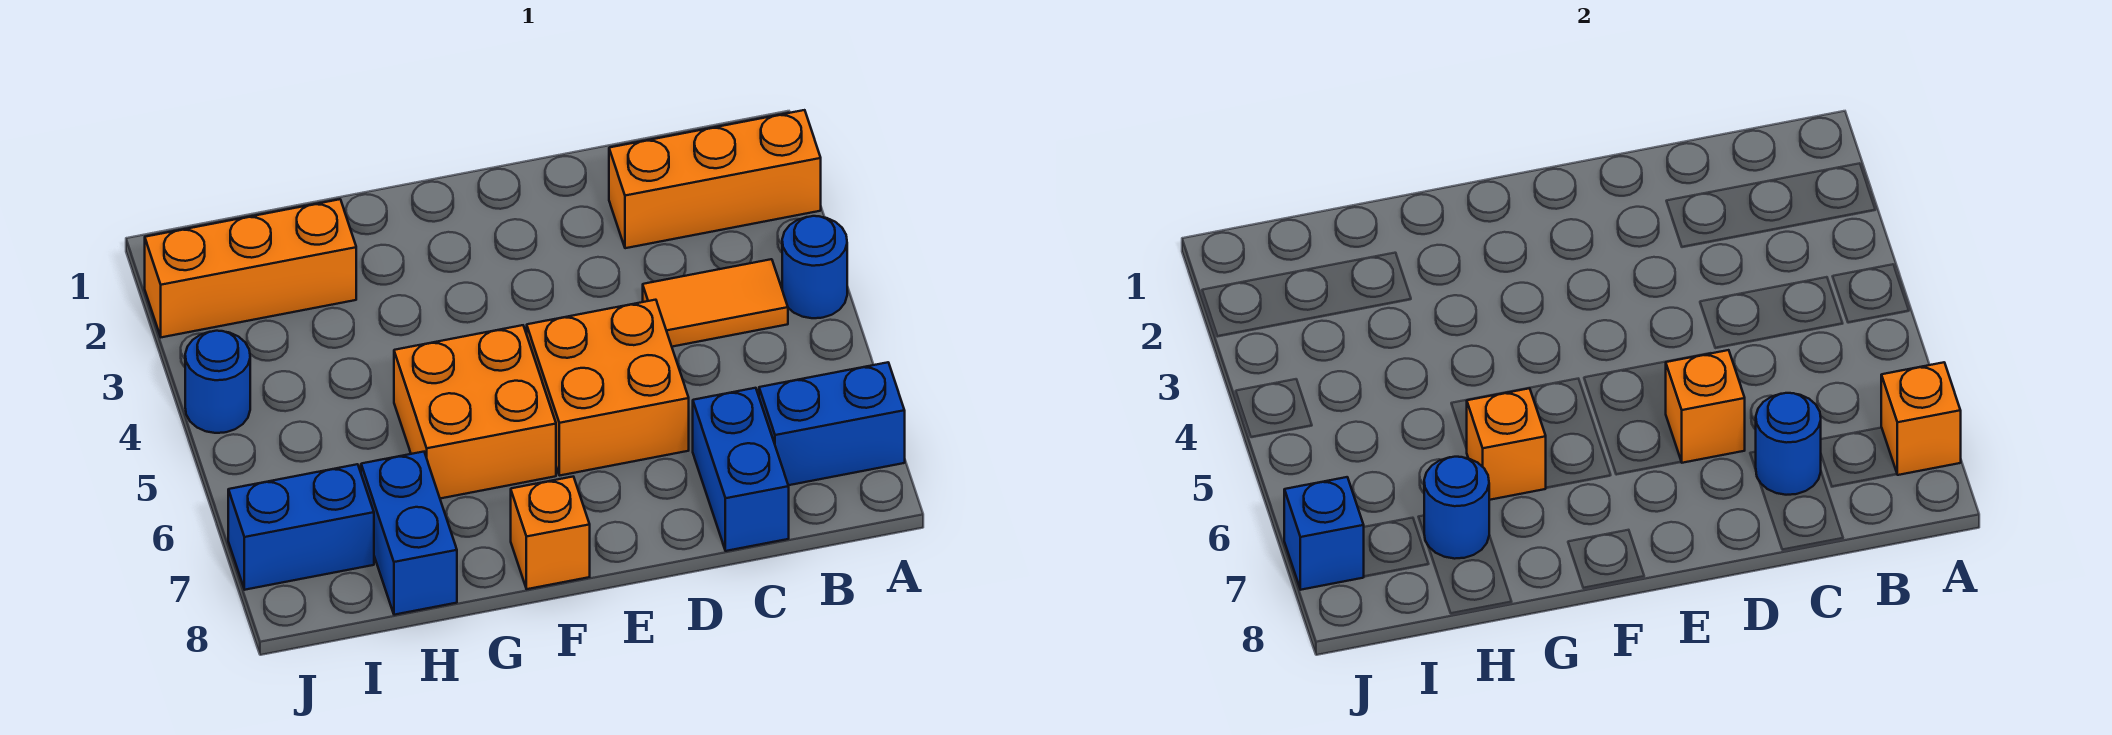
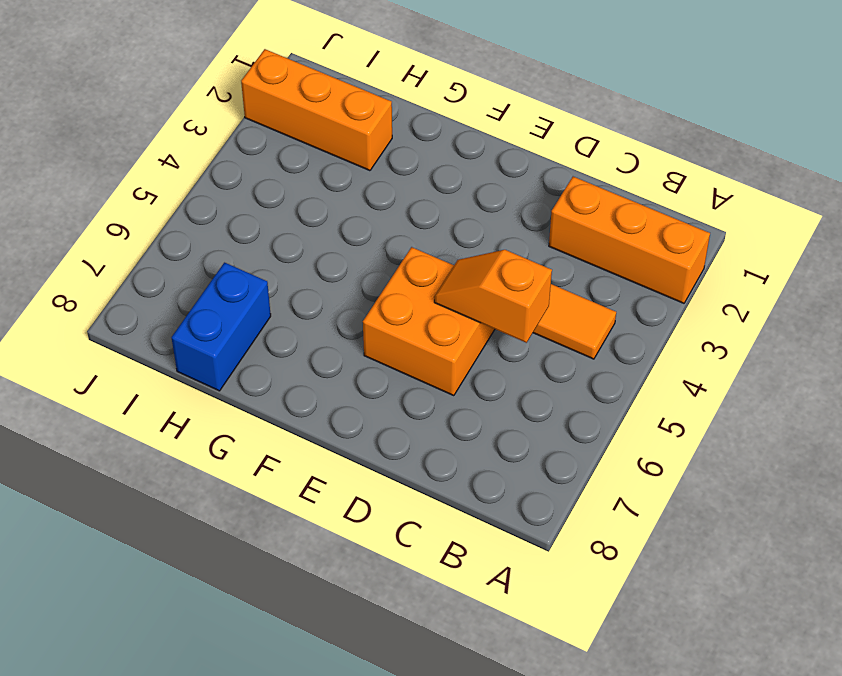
orange 1x2 slope [434,250,552,343] -> none
none -> blue 1x1 round brick [782,216,847,318]
none -> blue 1x2 brick [759,362,905,485]
none -> blue 1x2 brick [693,388,789,551]

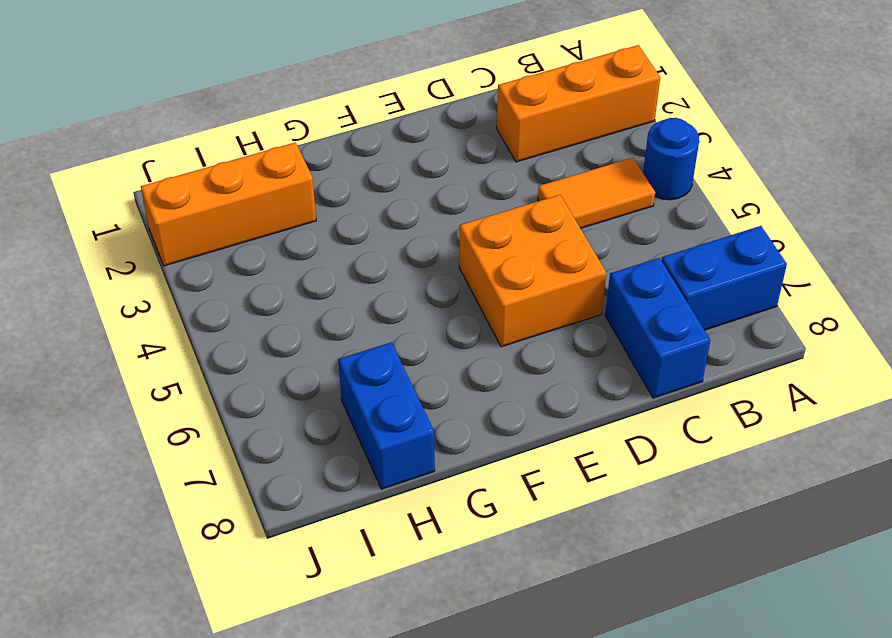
none -> orange 2x2 brick [394,325,556,499]
none -> orange 1x1 brick [511,477,590,589]
none -> blue 1x2 brick [228,464,374,590]

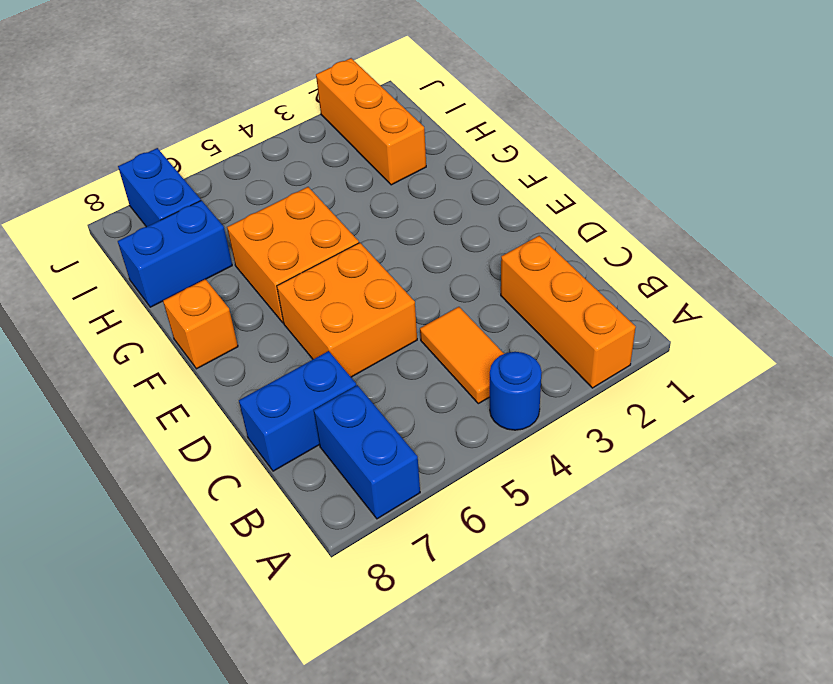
none -> blue 1x1 round brick [185,331,250,433]
none -> orange 1x1 brick [1881,362,1961,475]
none -> blue 1x1 round brick [1756,393,1821,495]

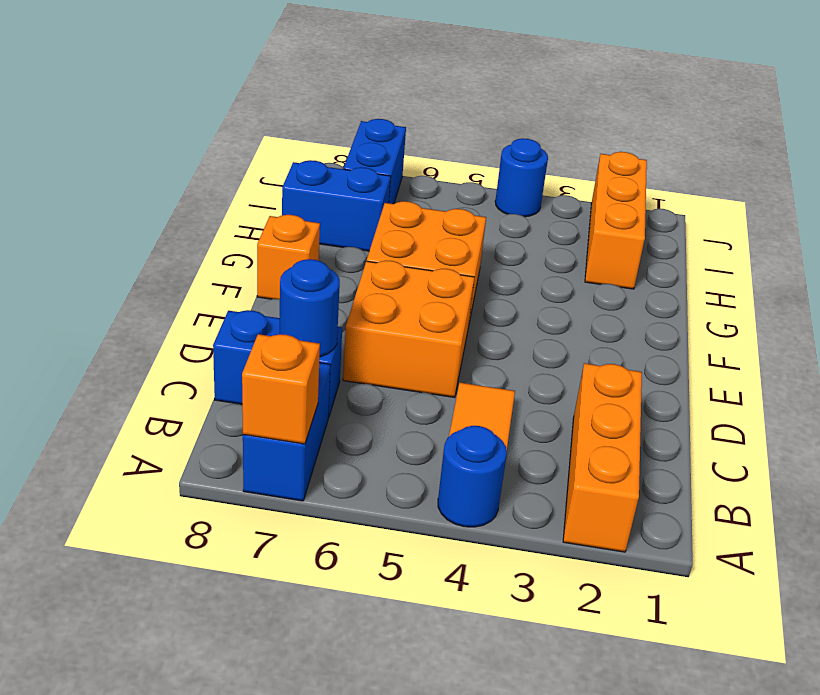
none -> orange 1x1 brick [1666,350,1745,463]
none -> orange 1x1 brick [1466,388,1546,500]
none -> blue 1x1 round brick [1424,457,1489,559]

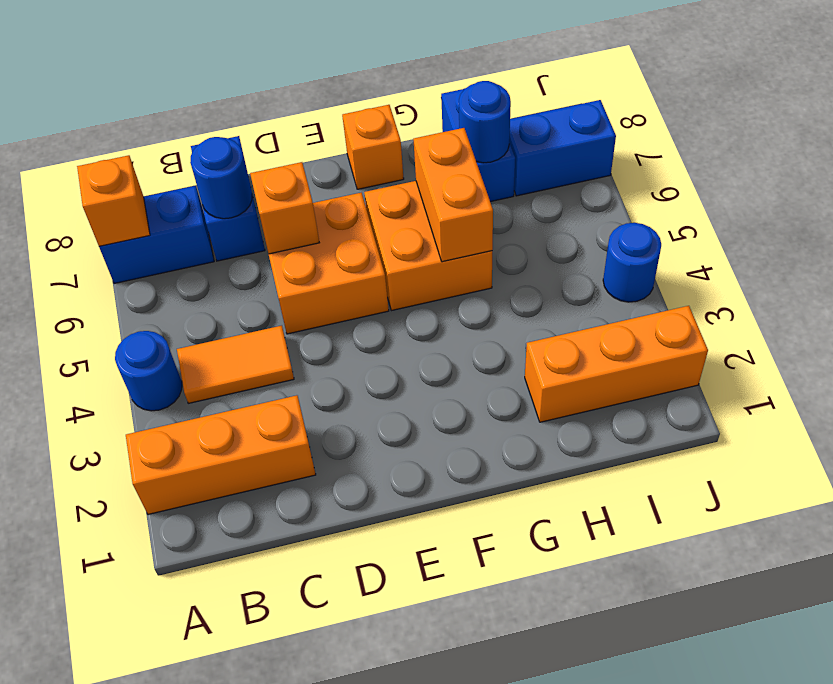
orange 1x2 brick [413,128,493,262] -> orange 1x1 brick [1466,388,1546,500]
none -> blue 1x1 brick [1284,477,1364,590]

